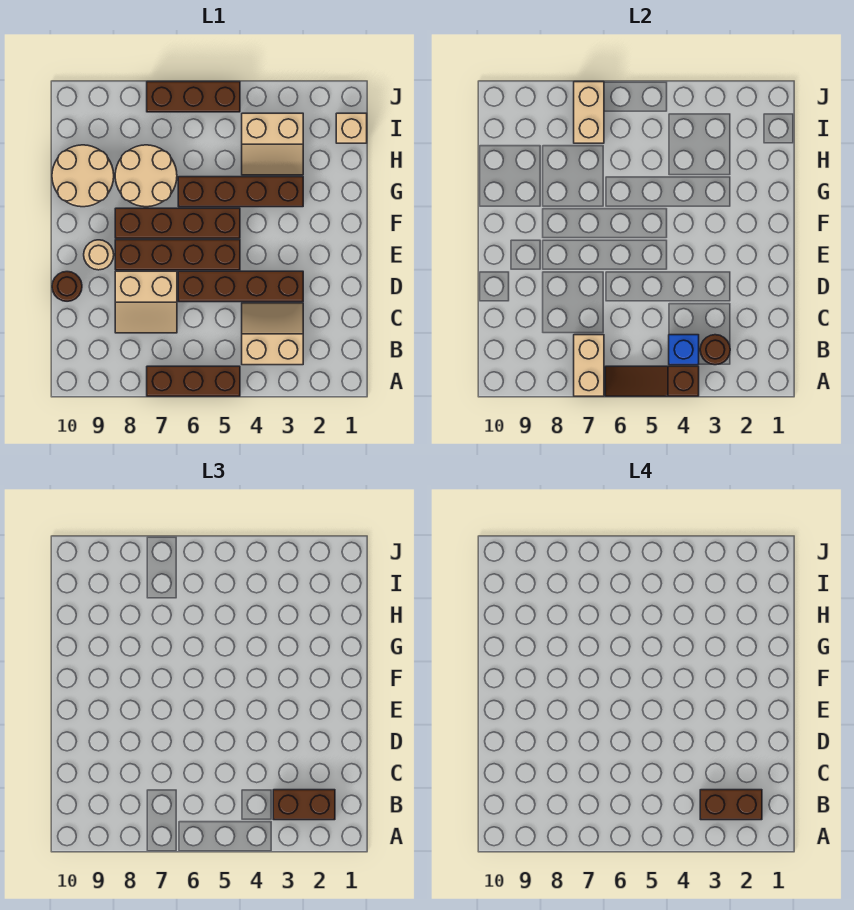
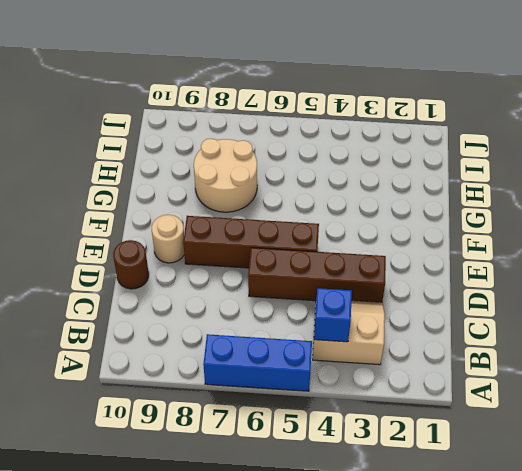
blue 1x3 brick [203,334,312,391] -> brown 1x3 brick [147,366,240,396]
none -> tan 2x2 slope [115,271,177,333]
none -> brown 1x4 brick [115,208,240,238]
none -> brown 1x4 brick [178,177,303,207]

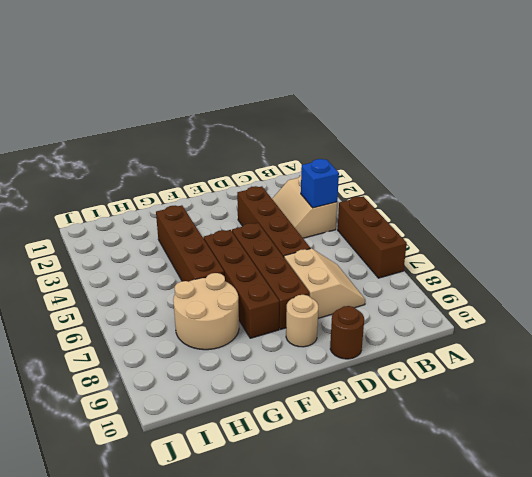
none -> tan 2x2 round brick [52,145,114,207]
none -> tan 2x2 slope [242,113,303,175]
none -> tan 1x1 brick [336,113,367,143]

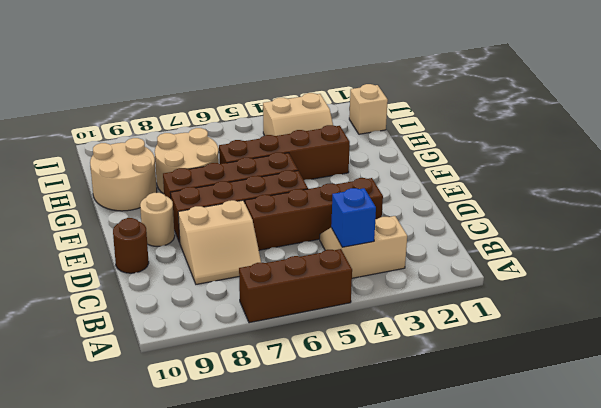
none -> brown 1x3 brick [147,82,240,112]
none -> brown 1x3 slope [605,366,699,396]
none -> tan 1x2 brick [574,335,604,396]

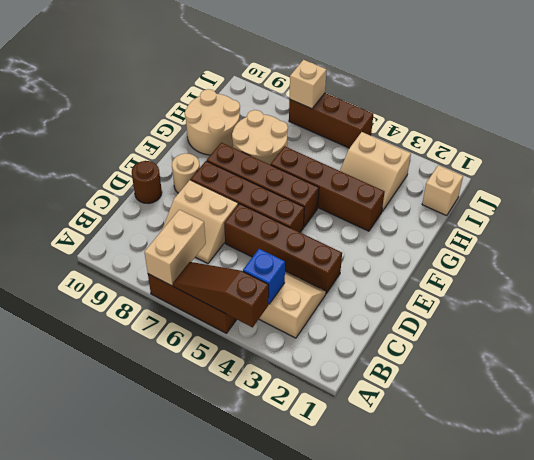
tan 1x1 brick [289,60,326,109] -> tan 1x2 brick [574,82,604,143]
none -> brown 1x1 round brick [700,335,730,365]
none -> brown 1x2 brick [273,790,335,820]
none -> brown 1x2 brick [700,790,762,820]

